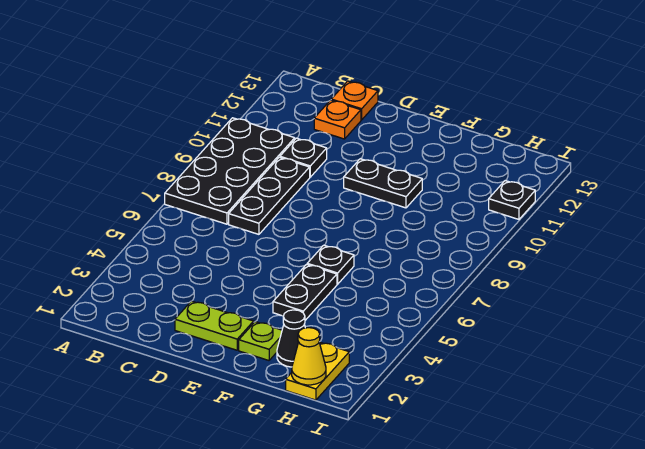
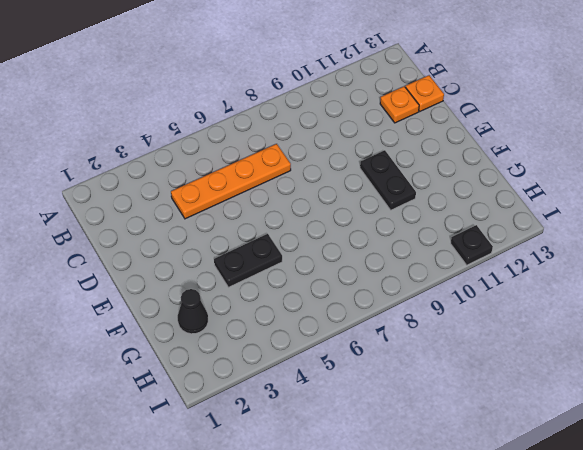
orange 1x4 plate [171,144,291,219] -> black 1x3 plate [229,157,310,234]
none -> black 2x4 plate [165,118,295,224]
none -> black 1x1 plate [280,138,327,177]
none -> lime 1x2 plate [175,301,254,350]

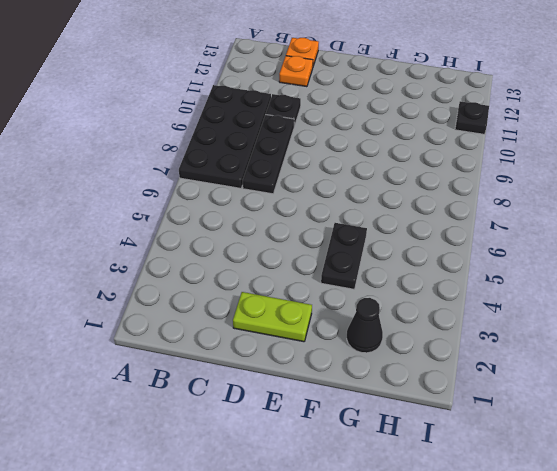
none -> black 1x2 plate [344,159,422,208]
none -> lime 1x1 plate [239,322,282,360]
none -> black 1x1 plate [307,245,354,284]

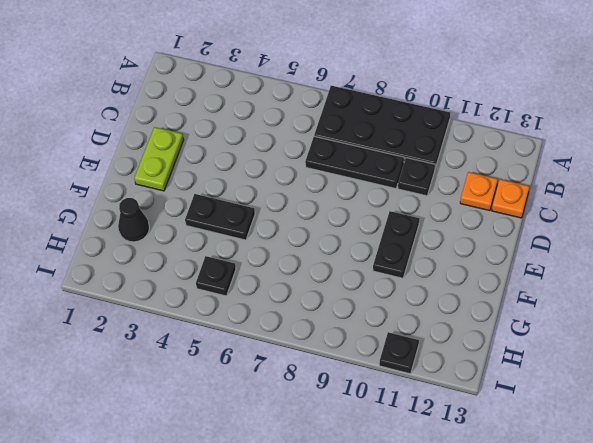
black 1x1 plate [196,256,236,296] -> black 1x1 plate moved to [307,245,354,284]
none -> lime 1x1 plate [239,322,282,360]
none -> yellow 1x2 plate [286,342,349,400]
none -> yellow 1x1 cone [292,328,326,385]

